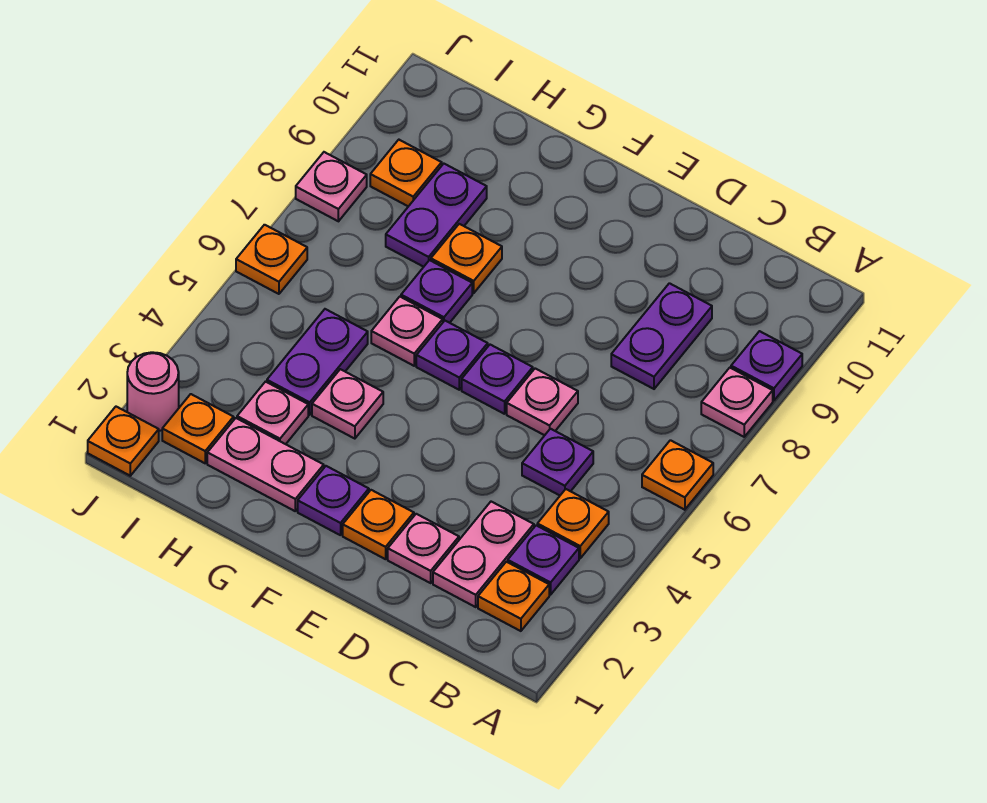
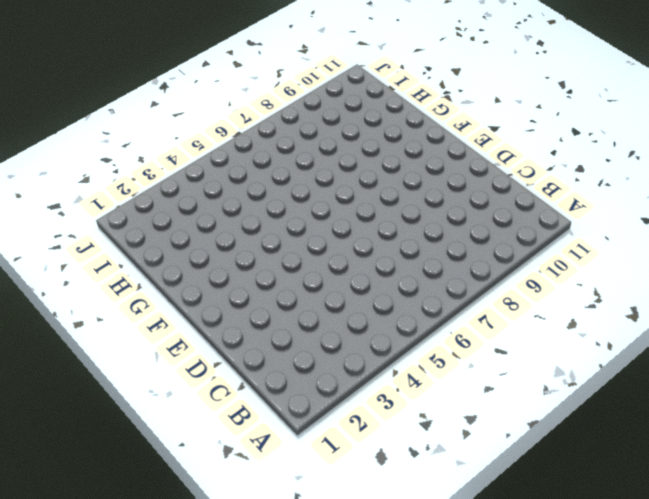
none -> orange 1x1 plate [642,440,713,510]
none -> pink 1x1 plate [701,368,773,437]
none -> purple 1x1 plate [731,331,802,401]

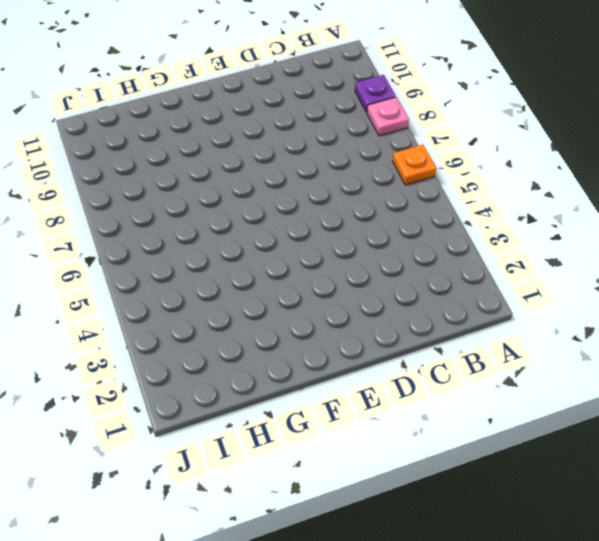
none -> orange 1x1 plate [478,562,549,631]
none -> purple 1x1 plate [508,525,579,595]
none -> orange 1x1 plate [537,489,609,558]

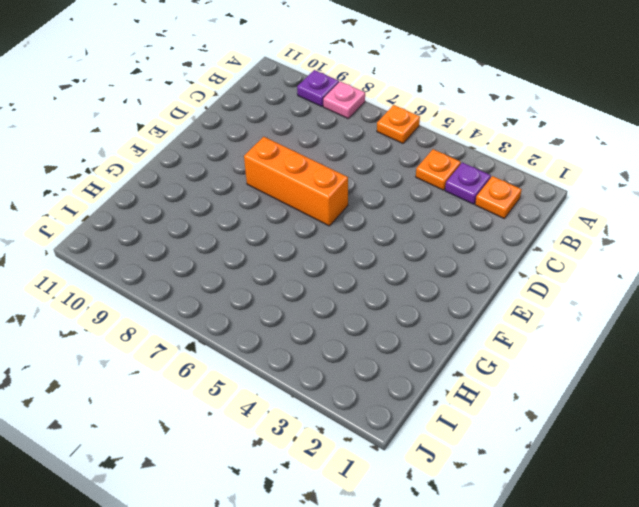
orange 1x3 brick [244,137,348,226] -> purple 1x1 plate [462,345,533,414]
none -> pink 1x2 plate [433,502,534,607]
none -> purple 1x1 plate [522,429,593,495]
none -> purple 1x2 plate [611,283,712,389]

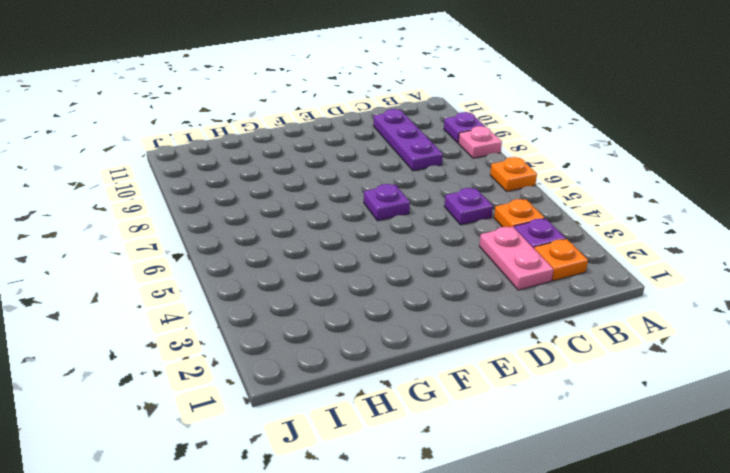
purple 1x3 plate [373,109,443,171] -> purple 1x2 plate [611,283,712,389]
none -> pink 1x1 plate [388,514,459,583]
none -> pink 1x1 plate [507,368,578,435]
none -> orange 1x1 plate [343,490,414,559]

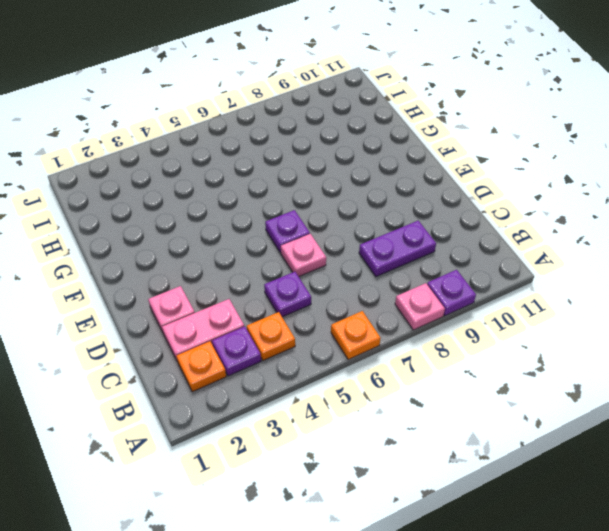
none -> orange 1x1 plate [343,490,414,559]
none -> purple 1x1 plate [298,466,369,535]
none -> purple 1x1 plate [416,321,488,390]

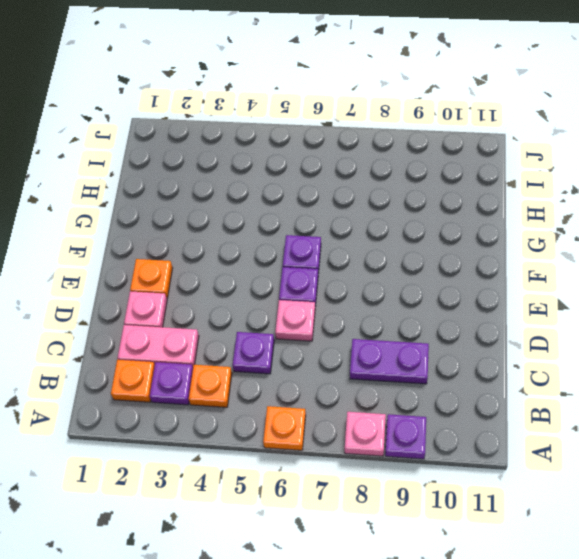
none -> purple 1x1 plate [298,466,369,535]
none -> pink 1x2 plate [207,418,324,511]
none -> pink 1x1 plate [312,369,383,439]

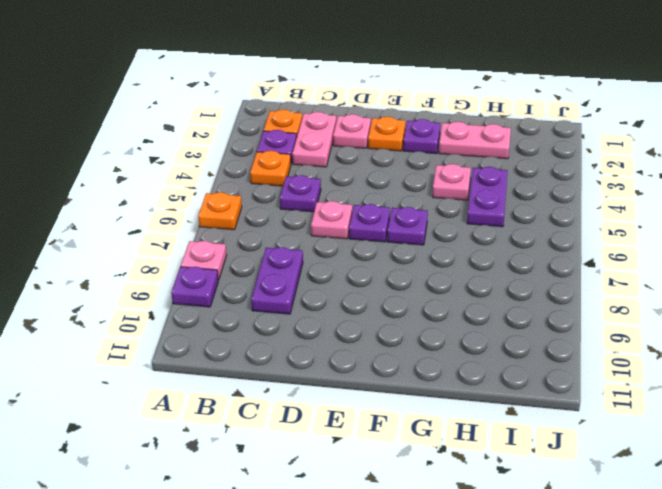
none -> pink 1x1 plate [371,297,443,366]
none -> purple 1x1 plate [401,260,472,323]
none -> orange 1x1 plate [431,224,502,293]

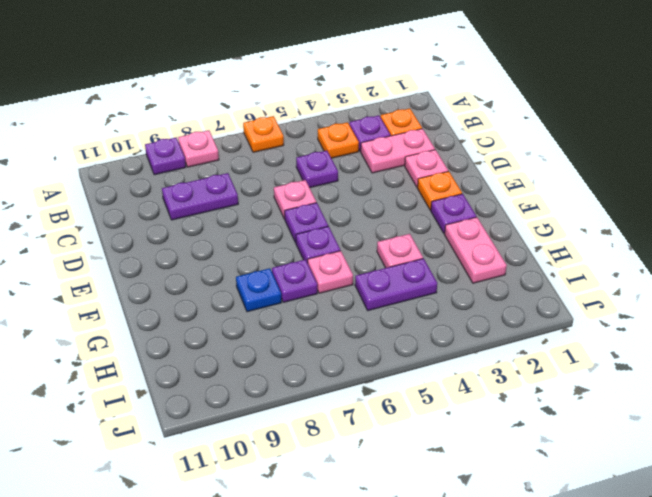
blue 1x1 plate [236,268,281,312] -> orange 1x1 plate [431,224,502,293]
none -> pink 1x1 plate [237,382,308,444]
none -> purple 1x2 plate [386,164,487,267]
none -> orange 1x1 plate [162,394,234,463]

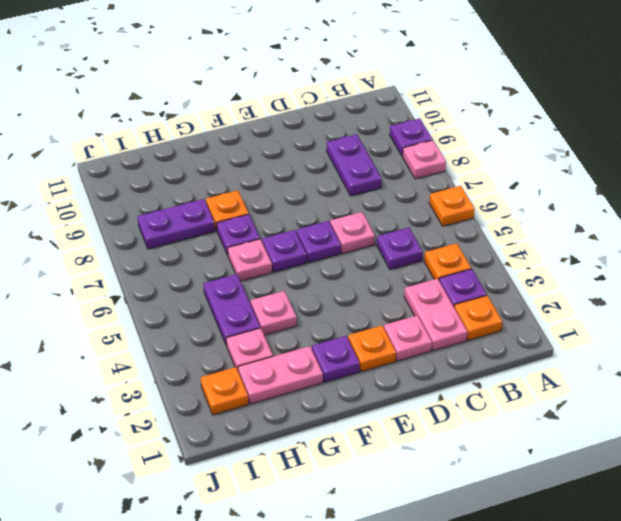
purple 1x2 plate [137,199,215,249] -> purple 1x2 plate turned to [386,164,487,267]
none -> orange 1x1 plate [370,140,442,206]
none -> orange 1x1 plate [88,407,159,476]
none -> pink 1x1 round brick [127,352,179,431]

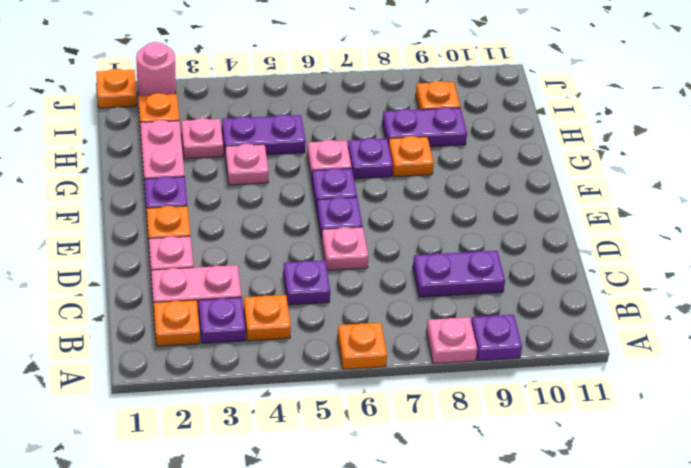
none -> orange 1x1 plate [236,225,307,294]
none -> pink 1x1 plate [296,152,367,221]

